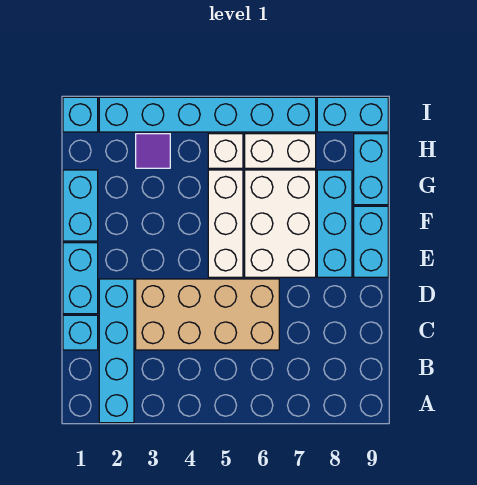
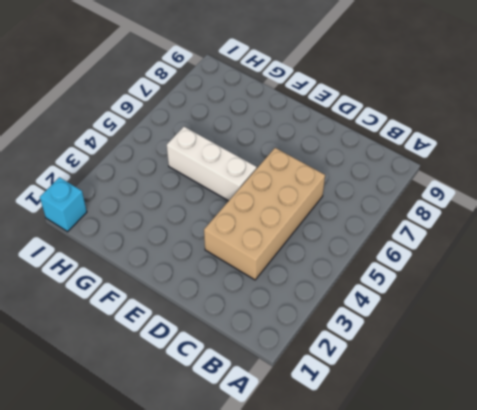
none -> cyan 1x4 brick [99,279,134,423]
none -> cyan 1x1 brick [63,315,98,350]
none -> cyan 1x2 brick [63,243,98,314]

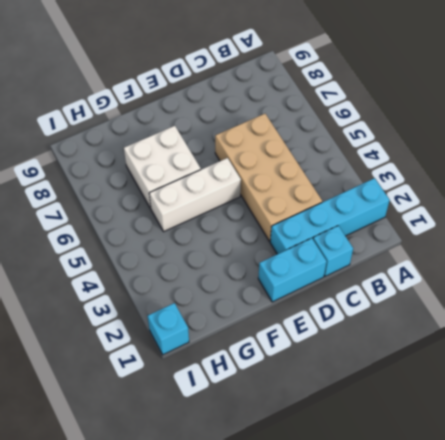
white 2x2 brick [124,126,201,209] -> white 2x3 brick [245,170,316,277]
none -> cyan 1x3 brick [317,170,352,277]
none -> cyan 1x2 brick [354,206,388,277]
none -> cyan 1x2 brick [63,170,98,241]

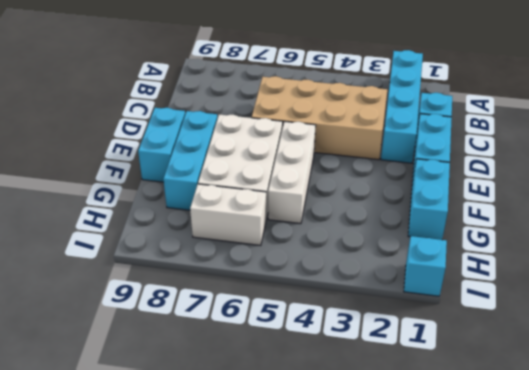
none -> cyan 1x2 brick [354,134,388,205]
none -> purple 1x1 tile [136,134,170,168]
none -> white 1x1 brick [208,134,243,168]

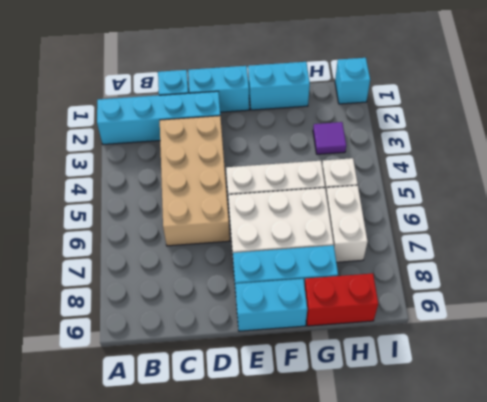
red 1x2 brick [305,273,378,326] -> cyan 1x2 brick [354,134,388,205]
none -> cyan 1x6 brick [99,97,316,132]
none -> cyan 1x2 brick [317,97,388,132]

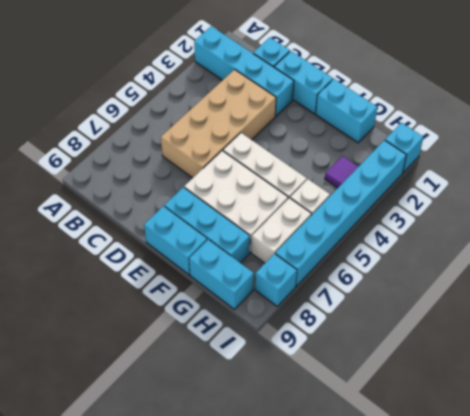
cyan 1x1 brick [255,253,297,306] -> cyan 1x2 brick [317,97,388,132]

